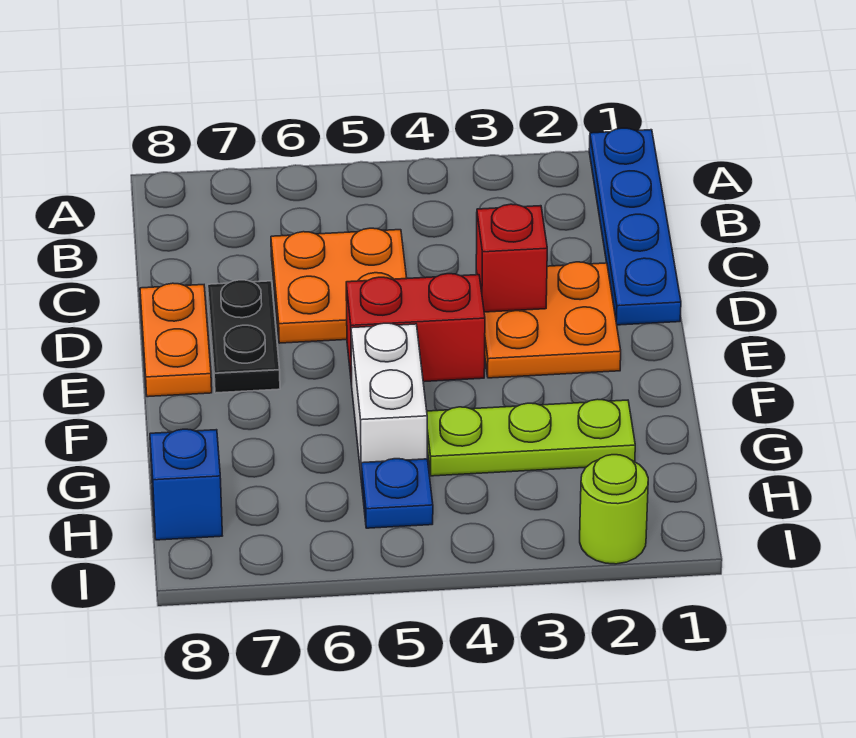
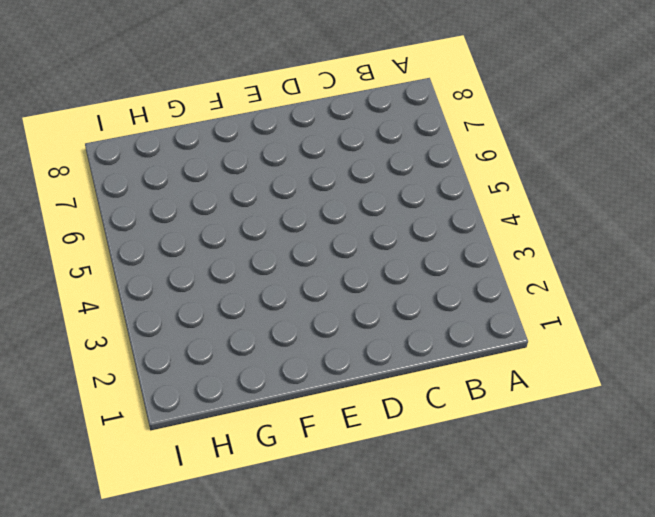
none -> blue 1x4 plate [589,128,681,325]
none -> orange 2x2 plate [271,228,407,343]
none -> orange 2x2 plate [476,262,621,378]

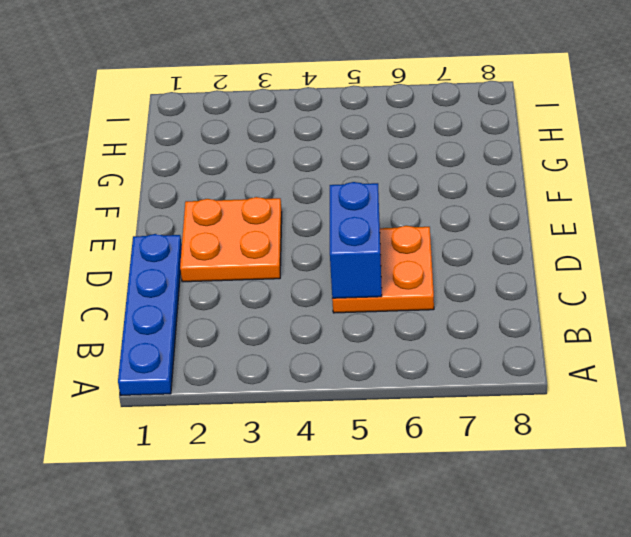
blue 1x2 brick [330,182,382,298] -> none
none -> black 1x2 plate [208,280,280,393]
none -> orange 1x2 plate [140,283,212,397]
none -> red 1x2 brick [346,274,485,385]

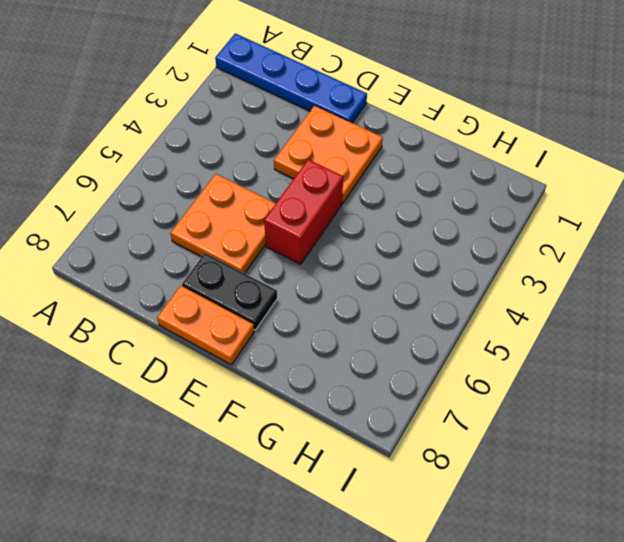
none -> white 1x2 brick [351,323,427,473]
none -> lime 1x3 plate [427,399,635,476]
none -> blue 1x1 plate [361,459,433,528]

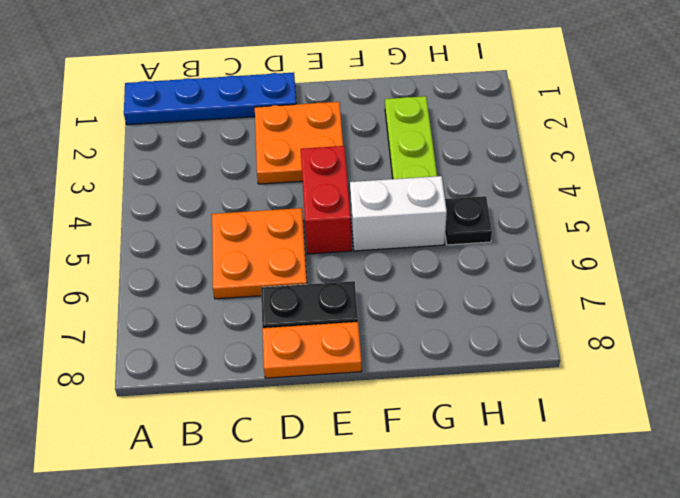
black 1x1 plate [445,196,492,245] -> blue 1x1 plate [361,459,433,528]
none -> blue 1x1 brick [150,429,222,540]
none -> lime 1x1 round brick [580,455,648,564]
none -> red 1x1 brick [476,204,547,312]

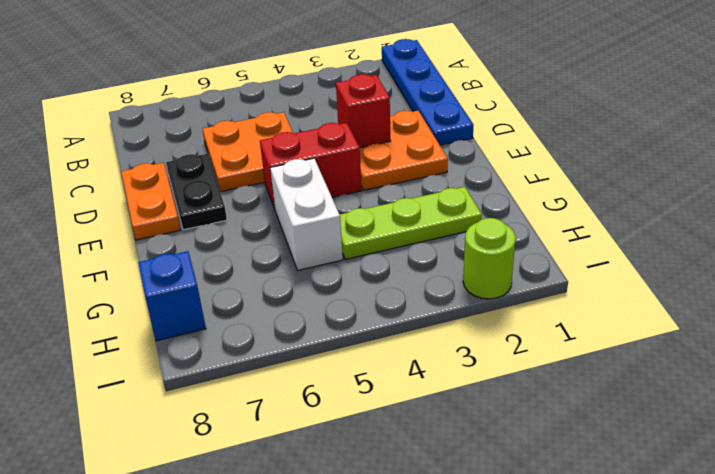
none -> blue 1x1 plate [361,459,433,528]

